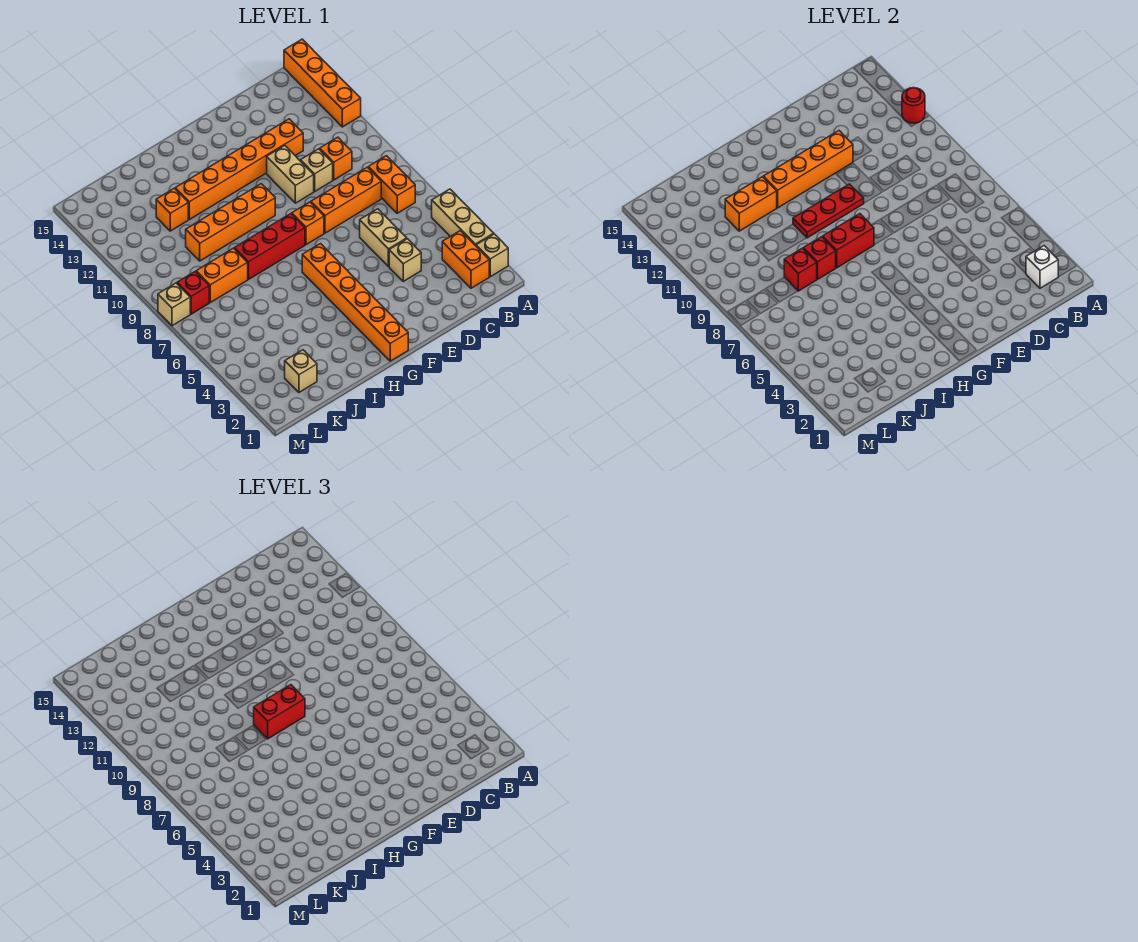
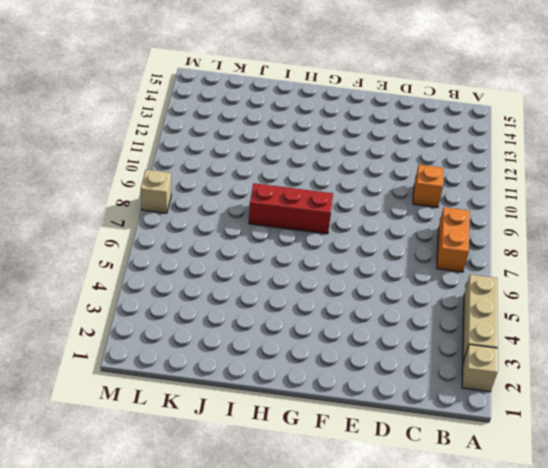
none -> orange 1x4 brick [284,39,361,127]
none -> orange 1x2 brick [442,231,489,288]
none -> orange 1x3 brick [311,167,381,233]
none -> tan 1x1 brick [389,239,421,281]

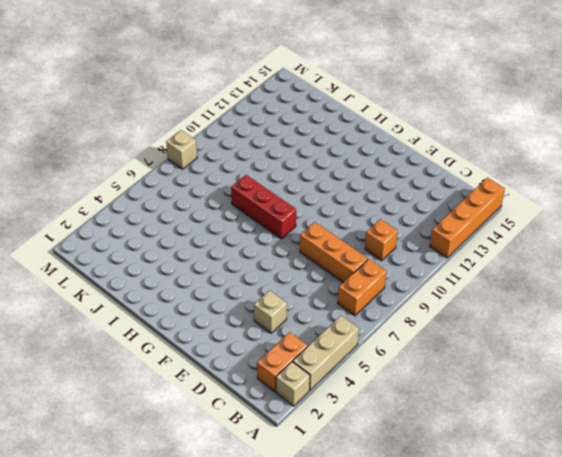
none -> tan 1x2 brick [360,209,407,267]
none -> tan 1x1 brick [301,149,333,191]
none -> orange 1x6 brick [175,119,303,219]
none -> tan 1x2 brick [267,145,314,203]

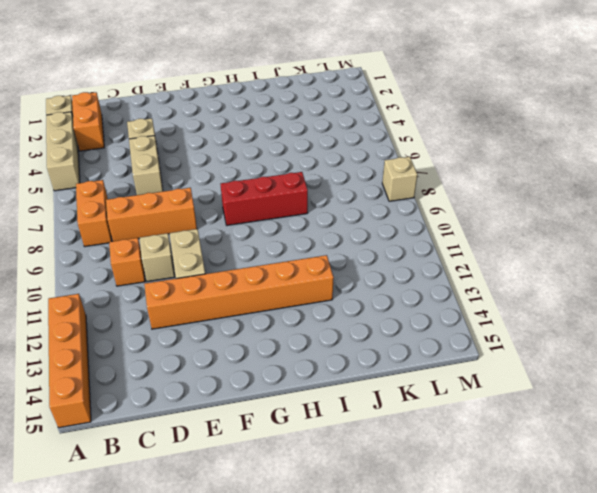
none -> orange 1x1 brick [292,202,324,245]
none -> orange 1x6 brick [302,244,408,361]
none -> orange 1x4 brick [186,184,275,261]
none -> orange 1x2 brick [196,248,248,302]

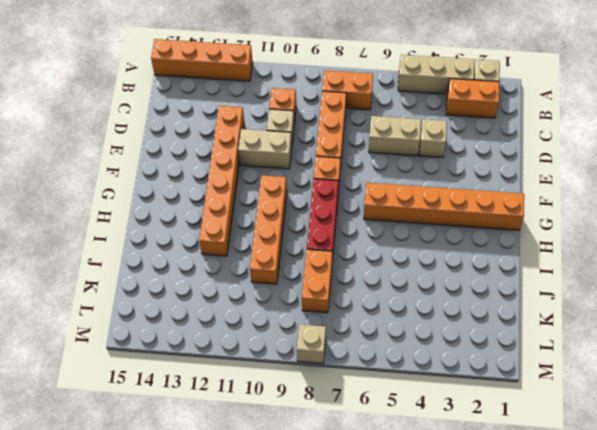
none -> orange 1x1 brick [156,188,188,231]
none -> tan 1x1 brick [285,350,317,392]
none -> red 1x1 brick [177,272,209,314]
none -> red 1x1 round brick [902,88,925,123]

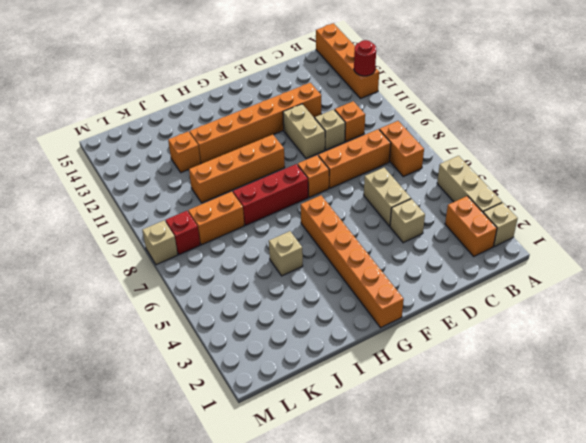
tan 1x1 brick [269,231,303,276] -> tan 1x1 brick moved to [285,350,317,392]
none -> white 1x1 brick [1026,246,1058,288]
none -> orange 1x4 brick [763,131,853,208]
none -> red 1x3 plate [793,184,864,238]
none -> red 1x2 brick [823,214,874,268]

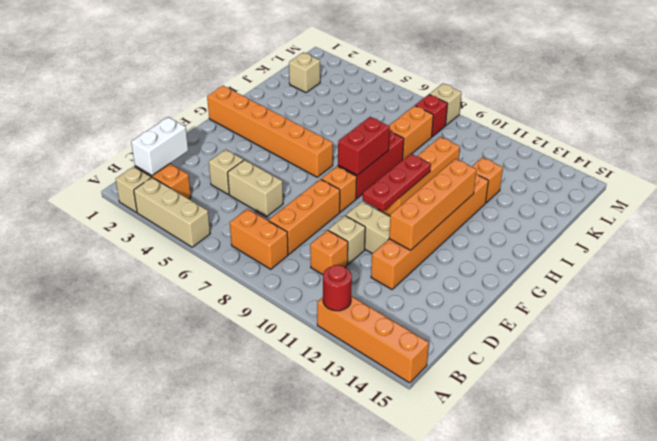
white 1x2 brick [131,117,188,176] -> white 1x1 brick [1026,246,1058,288]
none -> red 1x1 brick [803,237,836,279]
none -> orange 1x2 brick [725,177,777,231]
none -> red 1x1 brick [784,248,817,291]
none -> red 1x2 brick [254,685,305,739]

